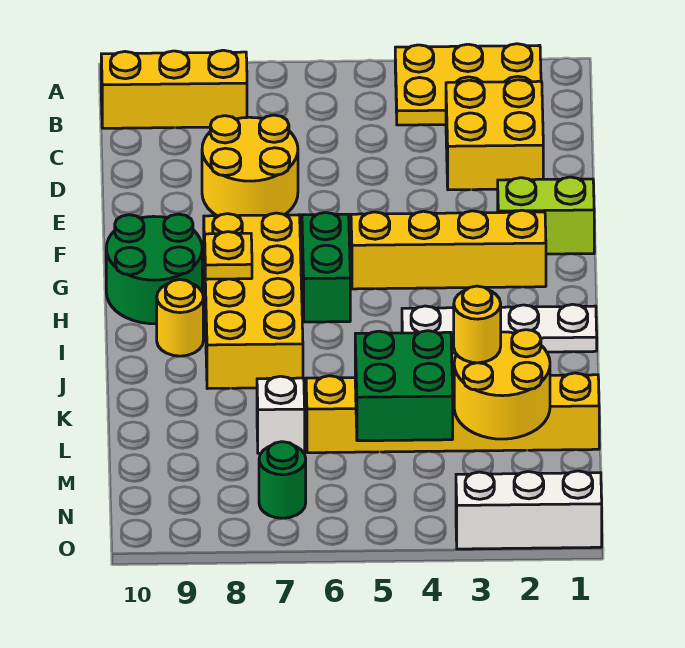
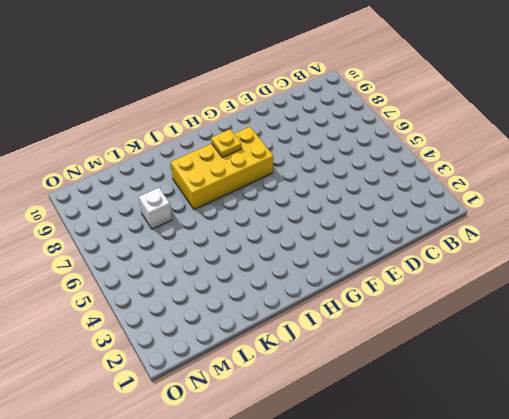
none -> yellow 2x3 plate [395,44,541,125]
none -> yellow 1x3 brick [101,50,247,128]
none -> yellow 2x2 brick [446,80,543,190]

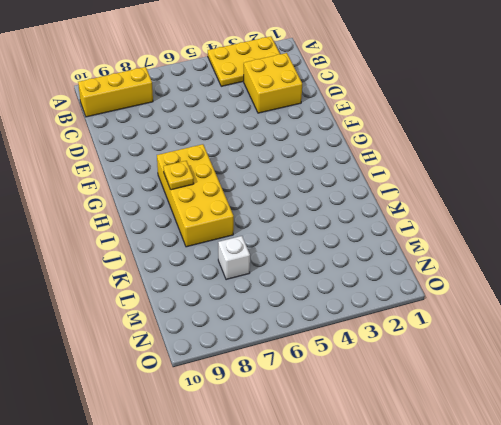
none -> yellow 2x2 round brick [202,115,298,216]
none -> lime 1x2 brick [498,177,594,254]
none -> yellow 1x4 brick [351,210,546,289]

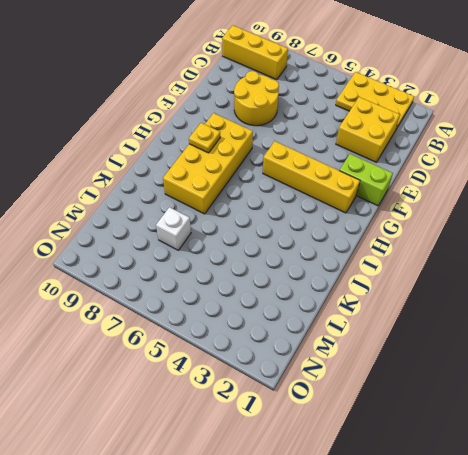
none -> green 1x2 brick [302,213,350,322]
none -> green 2x2 round brick [106,214,202,324]
none -> white 1x4 plate [402,304,597,353]

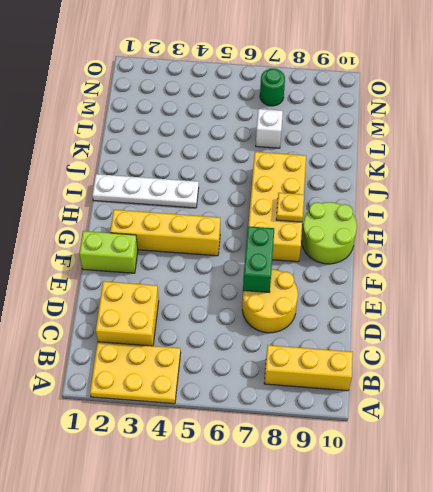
green 1x2 brick [243,226,274,292] -> green 1x2 brick moved to [302,213,350,322]
lime 2x2 round brick [302,202,357,264] -> green 2x2 round brick [106,214,202,324]
none -> yellow 1x1 round brick [157,280,203,356]
none -> yellow 1x6 brick [306,373,599,453]
none -> white 1x3 brick [456,471,602,549]

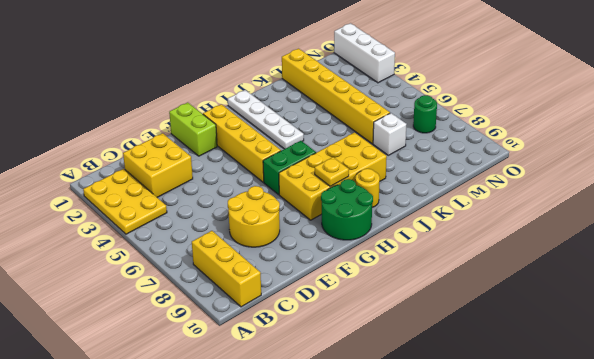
none -> yellow 2x2 round brick [454,330,550,439]
none -> green 2x2 brick [355,331,453,441]
none -> yellow 1x1 round brick [454,286,501,363]

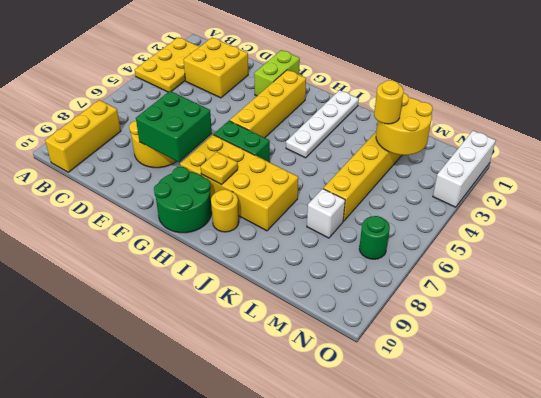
green 2x2 brick [136,91,212,162] -> green 2x2 brick moved to [355,331,453,441]

